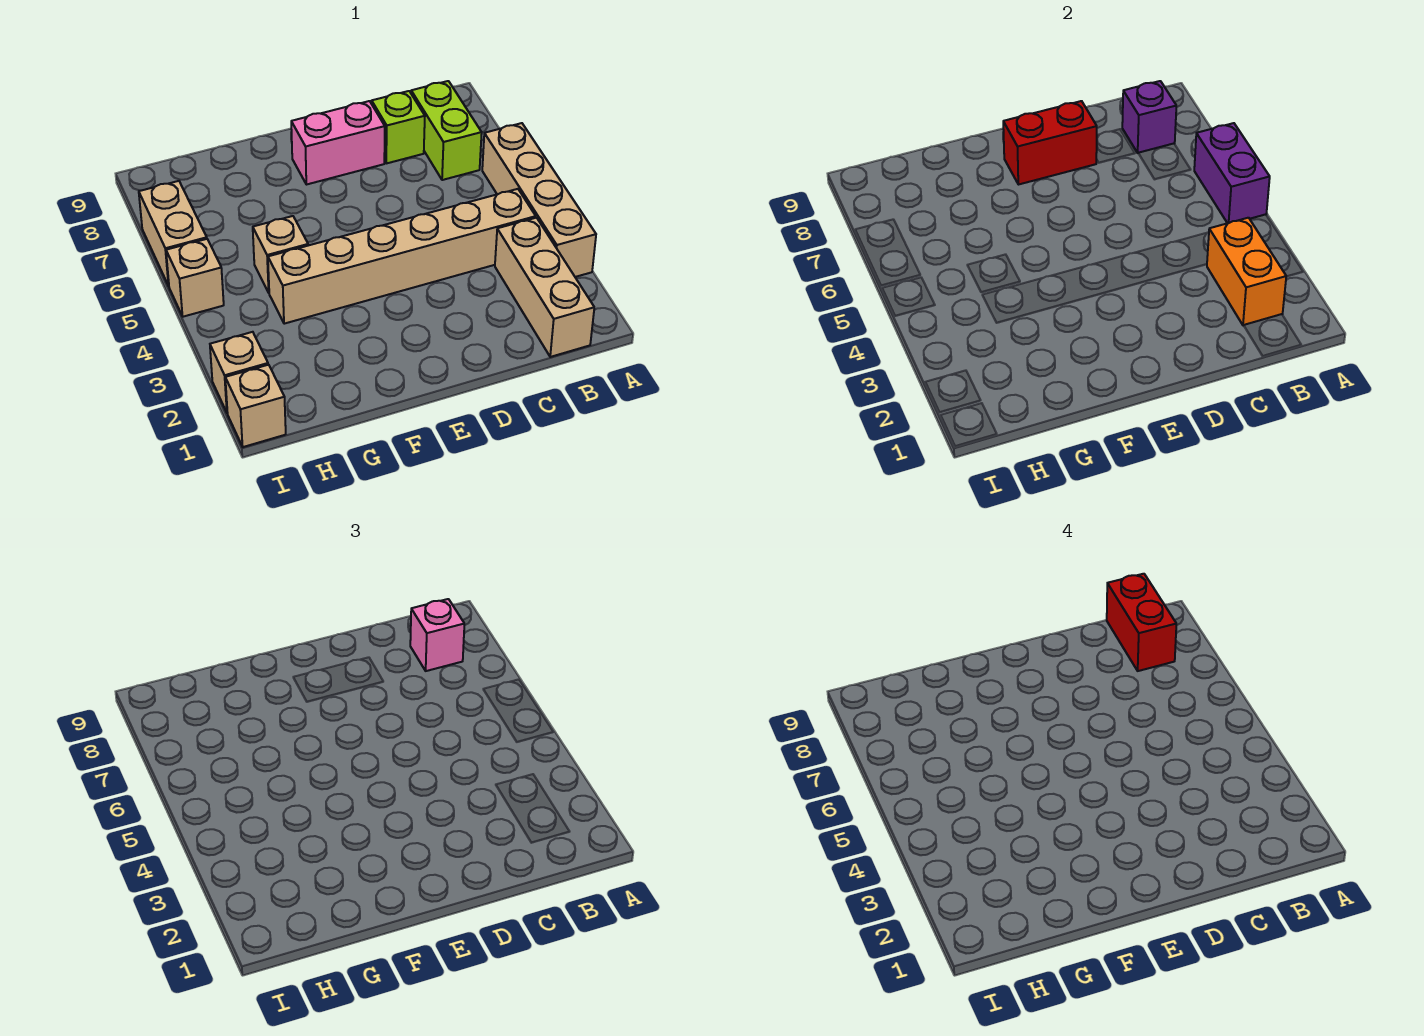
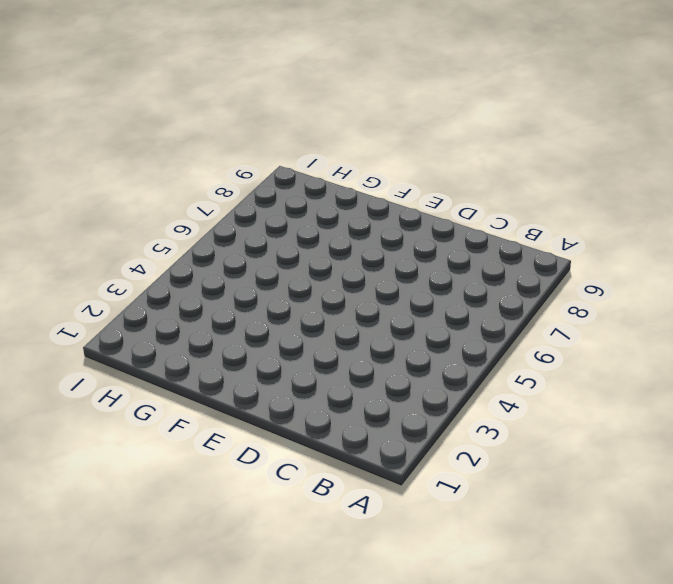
none -> tan 1x4 brick [482,123,596,277]
none -> tan 1x3 brick [495,218,594,357]
none -> tan 1x6 brick [268,189,536,324]

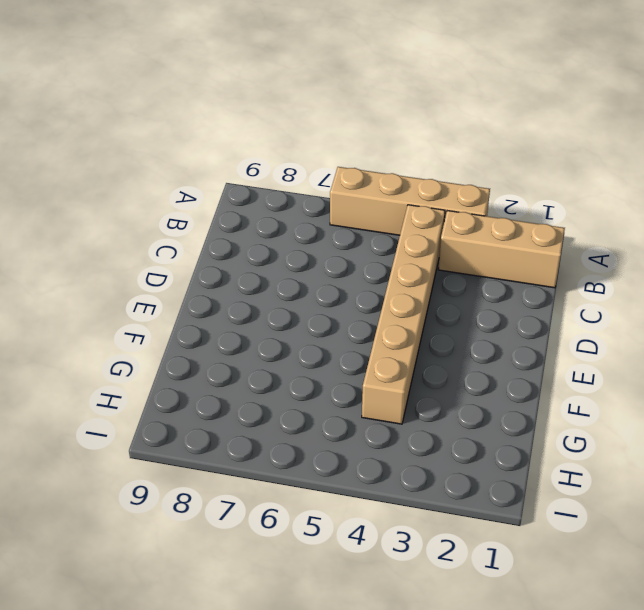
none -> lime 1x2 brick [411,81,482,180]
none -> lime 1x1 brick [372,91,425,163]
none -> pink 1x2 brick [291,101,385,185]

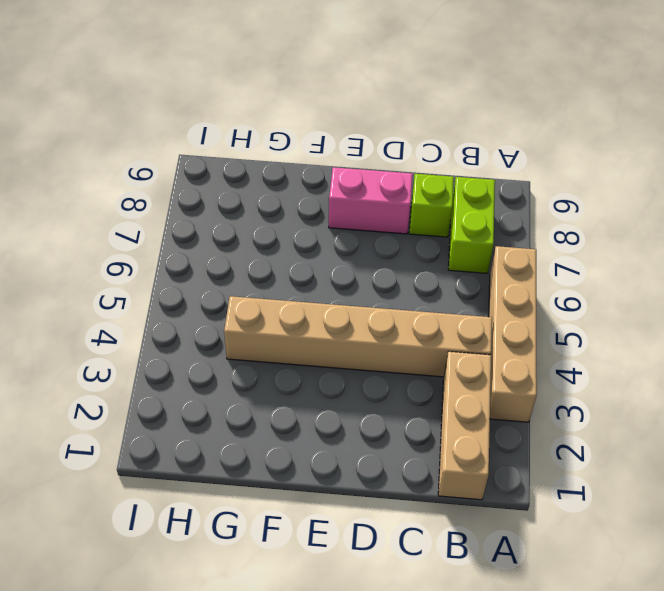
none -> tan 1x1 brick [253,216,308,293]
none -> tan 1x1 brick [225,365,286,447]
none -> tan 1x1 brick [210,332,268,413]

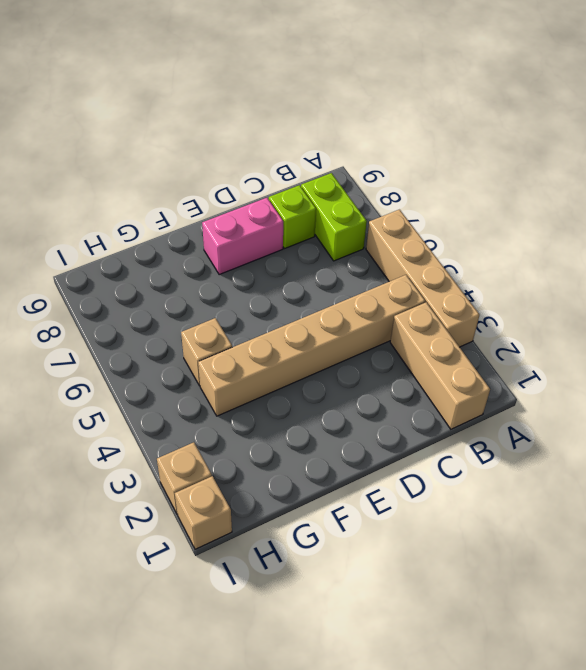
none -> tan 1x1 brick [166,239,224,317]
none -> tan 1x2 brick [139,181,207,286]
none -> purple 1x2 brick [1194,123,1270,223]

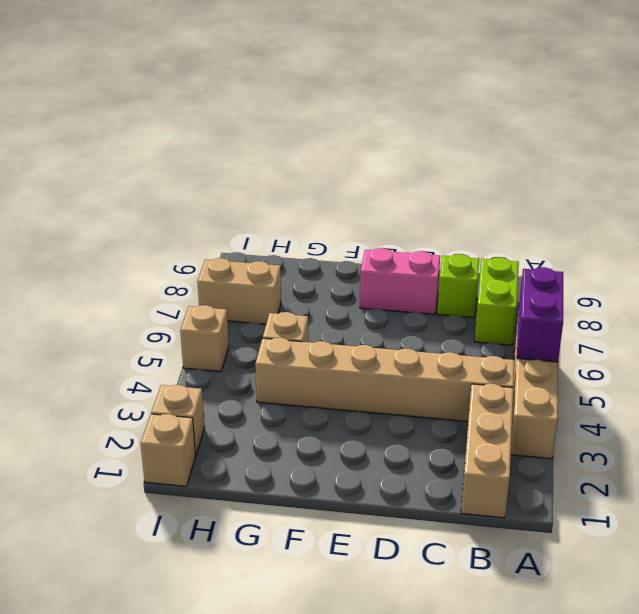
tan 1x2 brick [197,258,281,324] -> tan 1x2 brick turned to [139,181,207,286]
none -> orange 1x2 brick [1207,218,1287,325]
none -> purple 1x1 brick [1122,81,1176,153]
none -> red 1x2 brick [1003,101,1097,185]

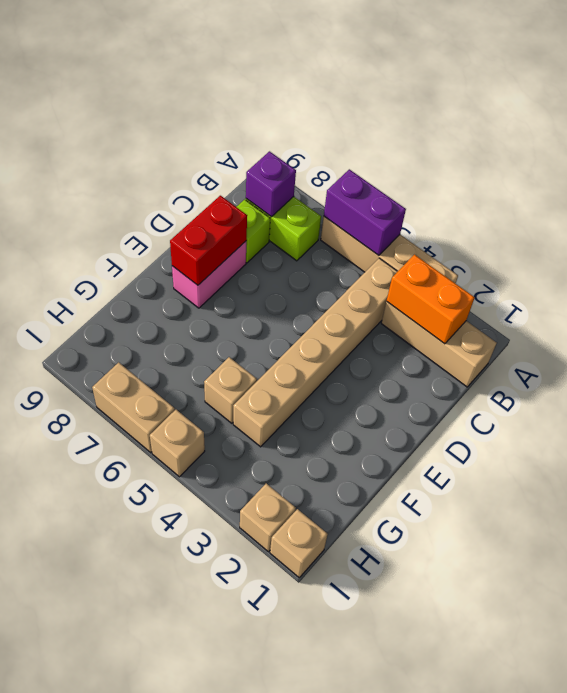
none -> pink 1x1 brick [410,599,464,671]
none -> red 1x2 brick [1107,574,1176,671]

